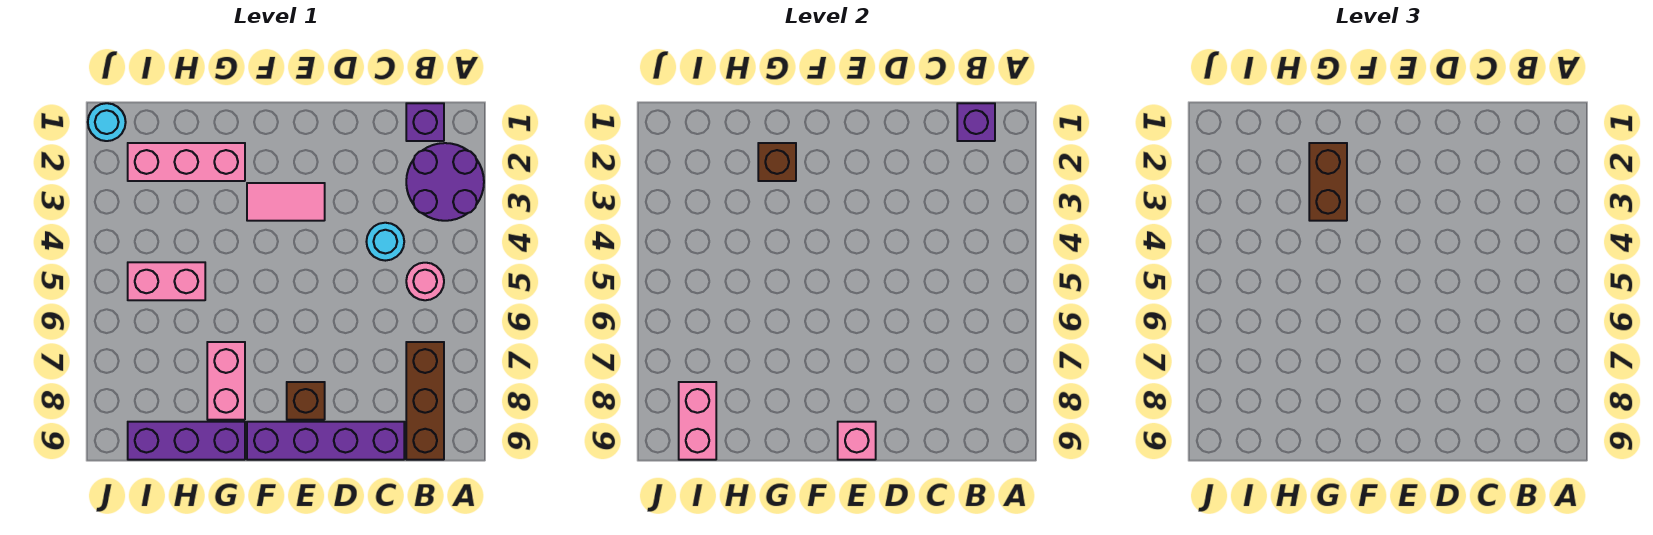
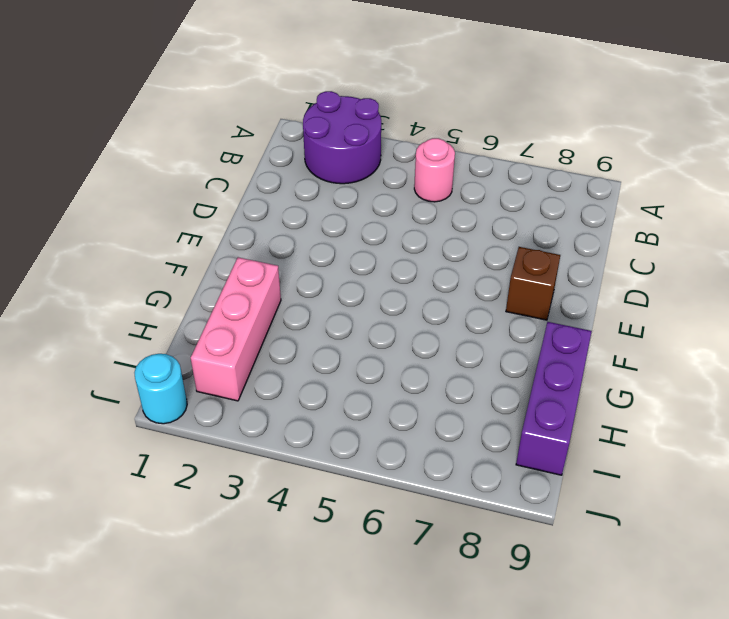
none -> purple 1x1 brick [406,103,444,141]
none -> brown 1x3 brick [406,342,444,460]
none -> cyan 1x1 round brick [366,223,404,261]

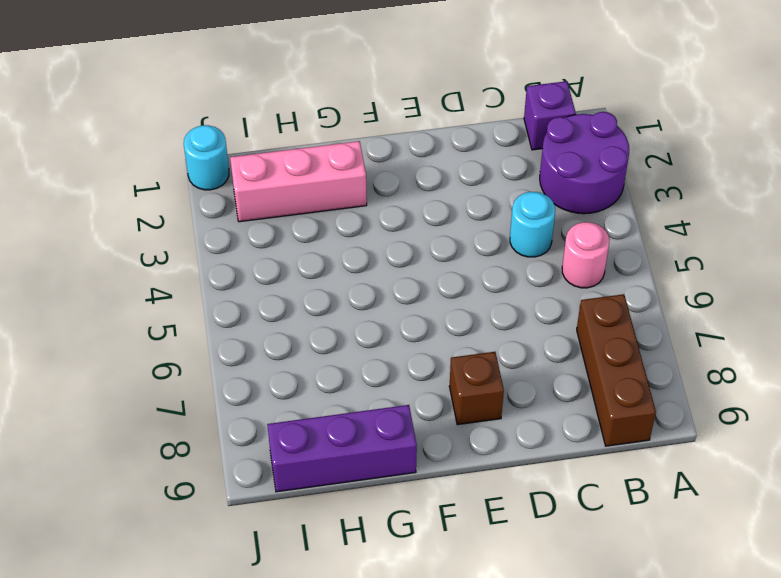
none -> purple 1x4 brick [247,422,404,460]
none -> pink 1x2 tile [247,183,325,221]
none -> pink 1x2 brick [207,342,245,420]

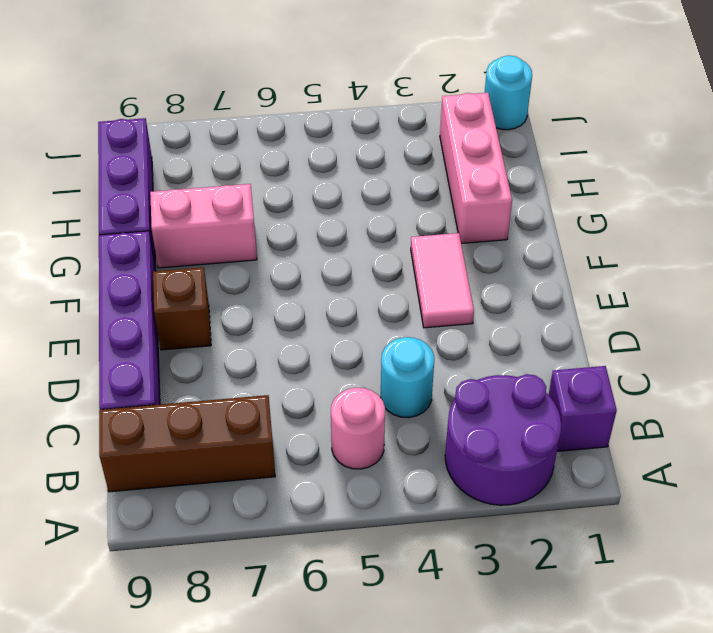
none -> pink 1x2 brick [128,262,205,300]
none -> purple 1x1 brick [957,103,995,141]
none -> pink 1x1 brick [838,422,876,460]

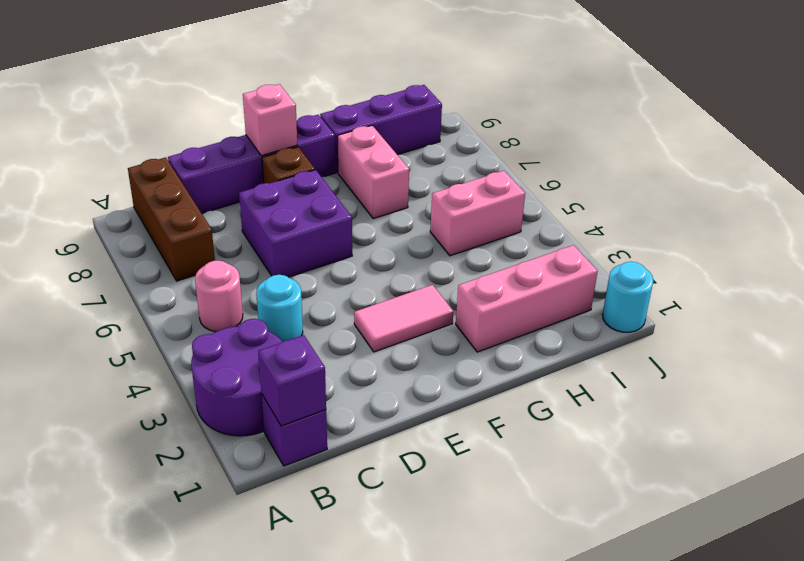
purple 2x2 brick [239,170,352,277] -> none
none -> brown 1x1 brick [758,143,796,181]
none -> pink 1x2 brick [679,382,716,460]
none -> brown 1x2 brick [1309,143,1347,221]

